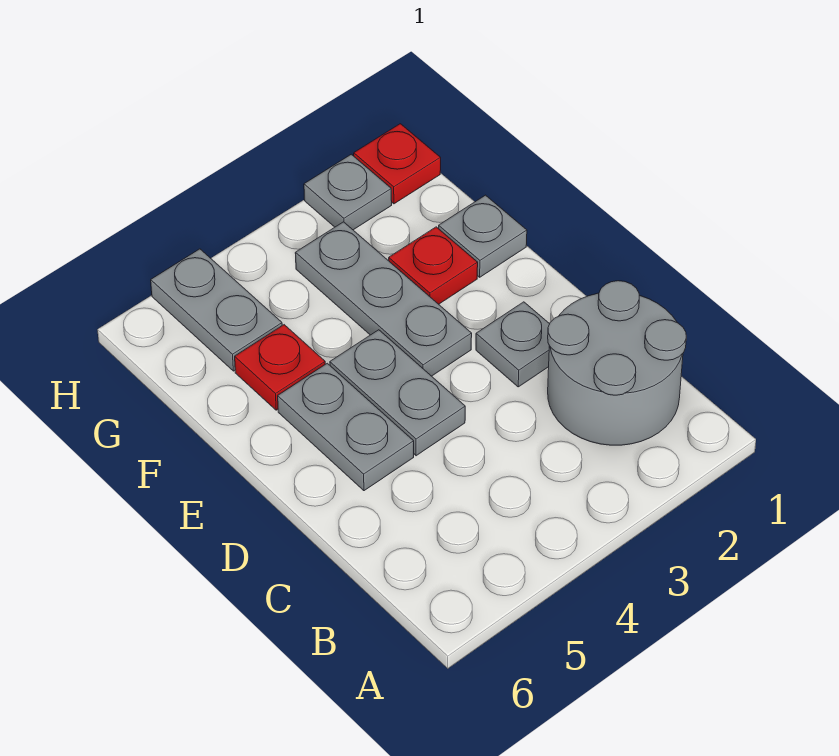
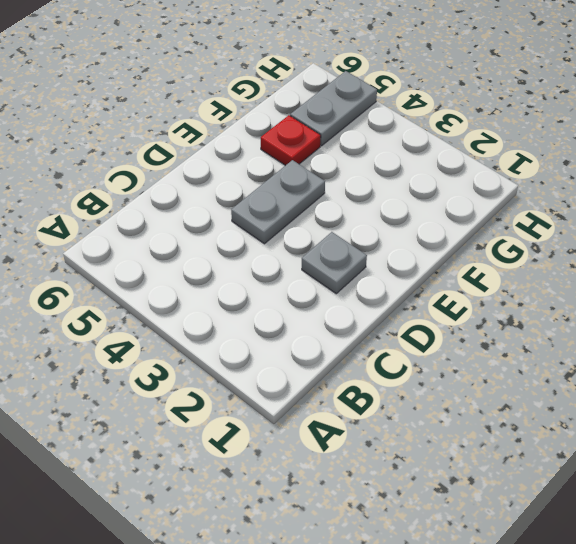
none -> grey 2x2 round brick [548,281,686,445]
none -> grey 1x2 plate [278,363,414,491]

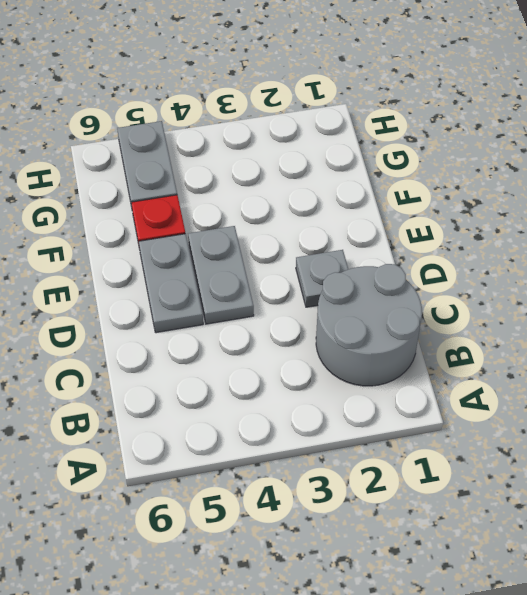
none -> grey 1x3 plate [295,222,472,376]
none -> grey 1x1 plate [439,195,527,277]

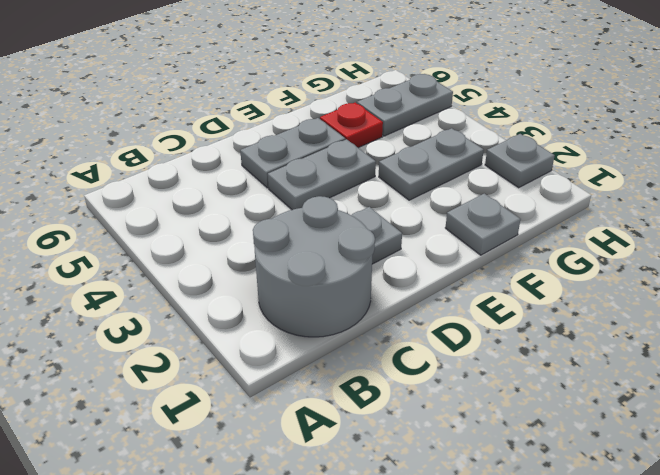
grey 1x2 plate [379,128,484,200] -> grey 1x3 plate [295,222,472,376]
none -> red 1x1 plate [389,227,478,304]
none -> red 1x1 plate [354,124,441,204]

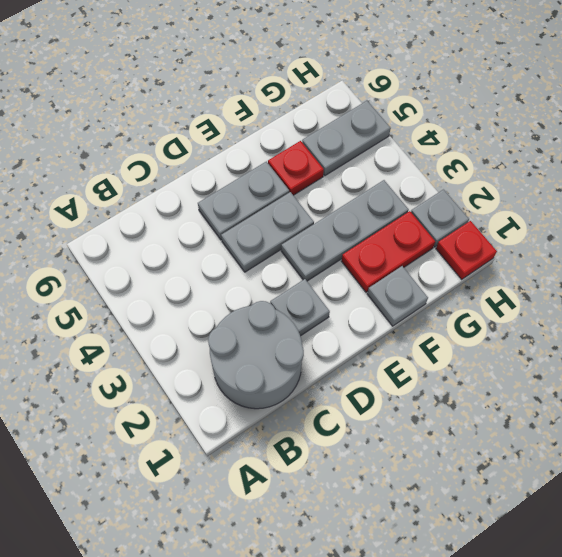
red 1x2 plate [341,211,435,292] -> red 1x1 plate [389,227,478,304]

